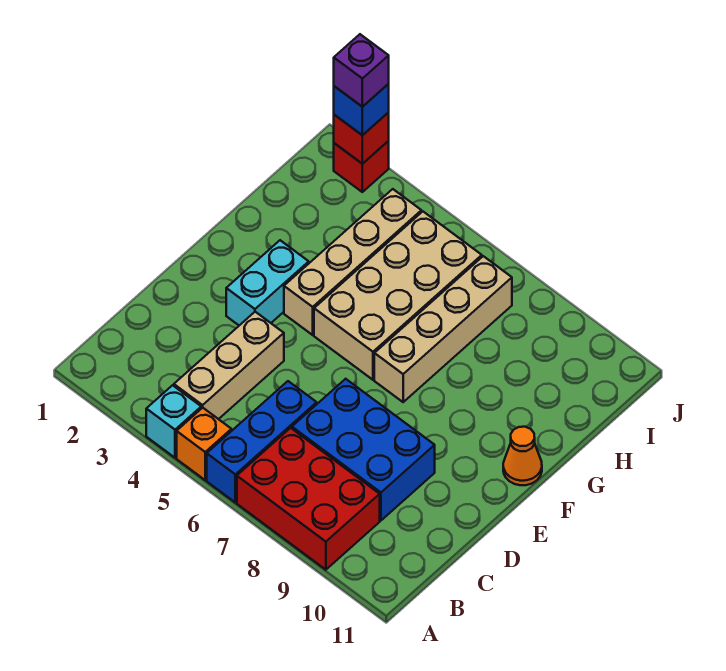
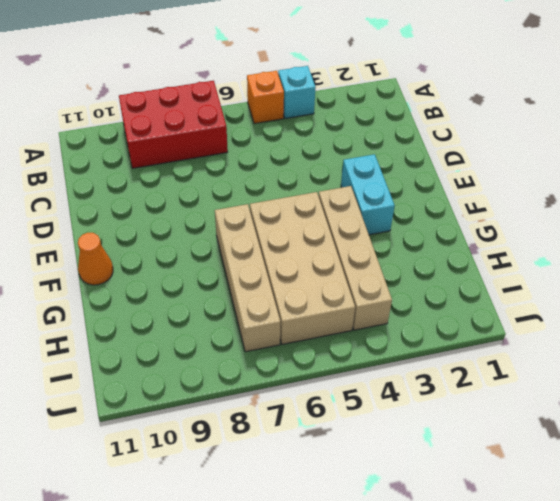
none -> blue 1x3 brick [207,381,317,502]
none -> tan 1x3 brick [174,312,284,419]
none -> blue 2x3 brick [292,379,435,521]

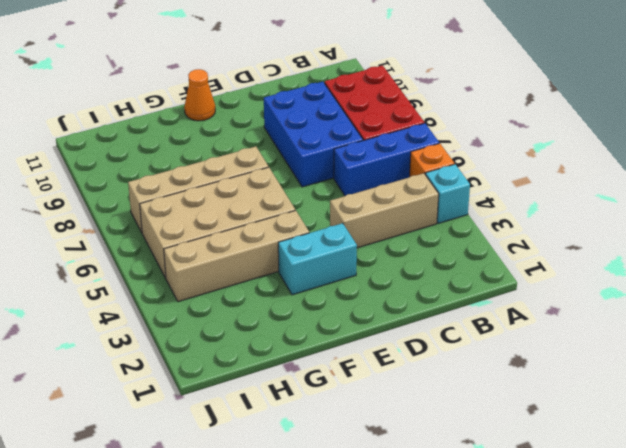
none -> red 1x1 brick [334,141,389,192]
none -> red 1x1 brick [334,112,389,164]
none -> blue 1x1 brick [334,84,389,135]

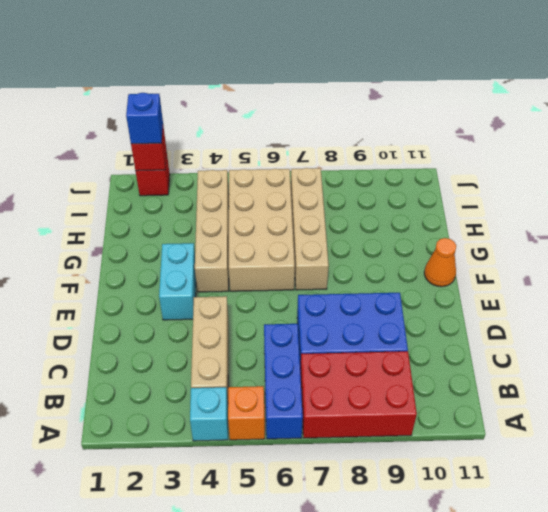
none -> purple 1x1 brick [334,34,389,107]

